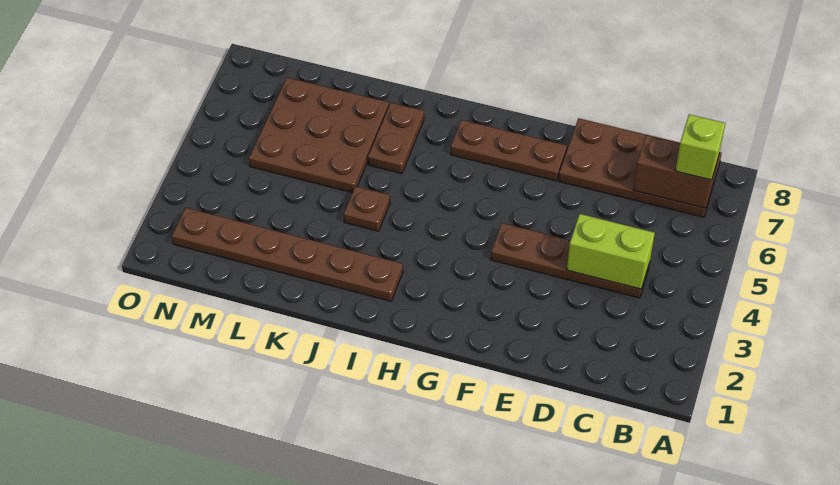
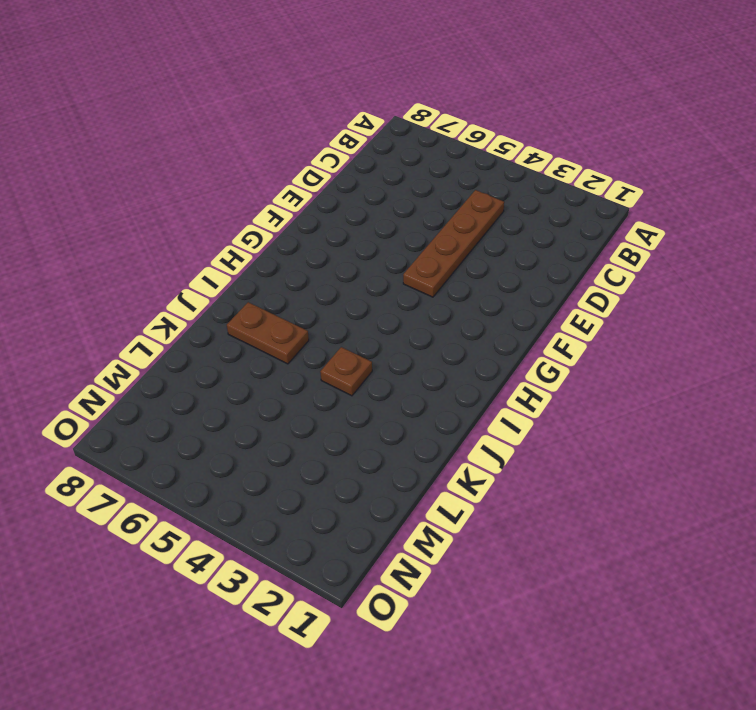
none -> brown 2x4 plate [559,118,722,217]
none -> brown 1x3 plate [451,120,567,181]

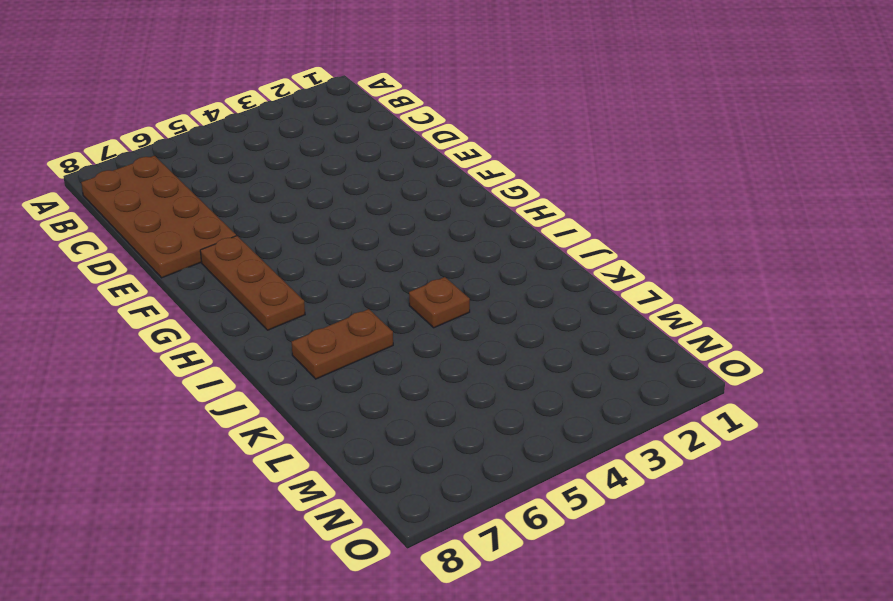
none -> brown 1x4 plate [491,223,650,298]
none -> brown 1x6 plate [172,208,403,301]

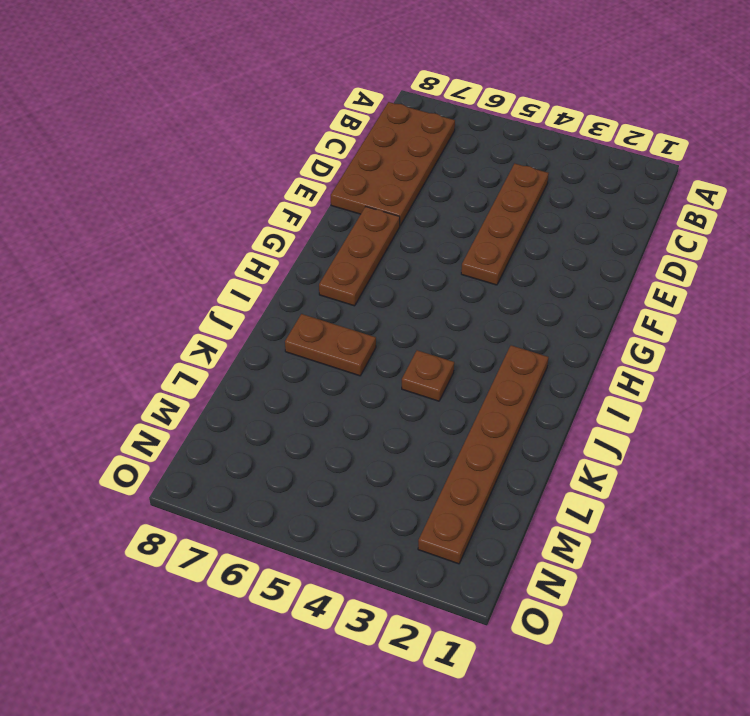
none -> brown 3x3 plate [249,78,389,193]
none -> brown 1x2 brick [633,135,719,208]

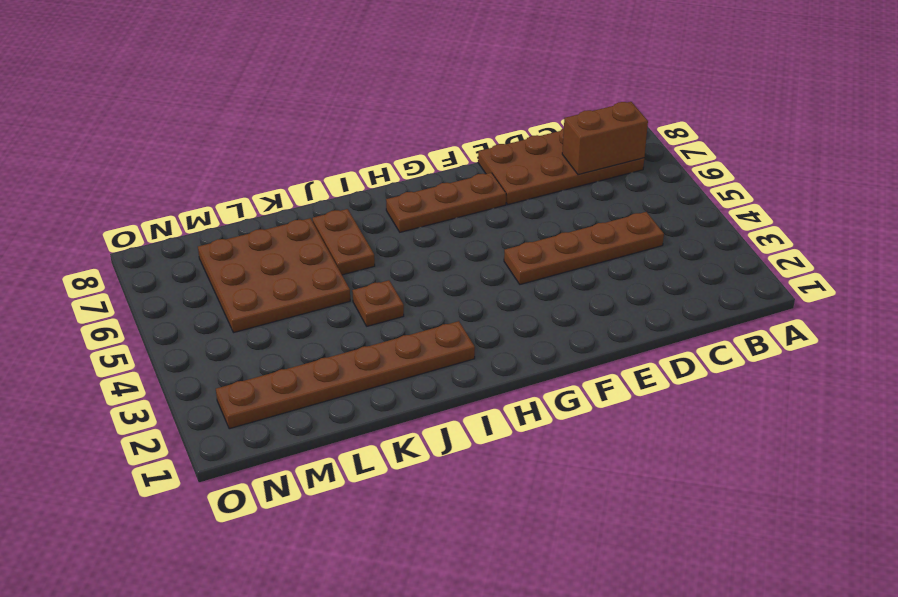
none -> lime 1x2 brick [567,214,655,289]
none -> lime 1x1 brick [675,114,725,180]

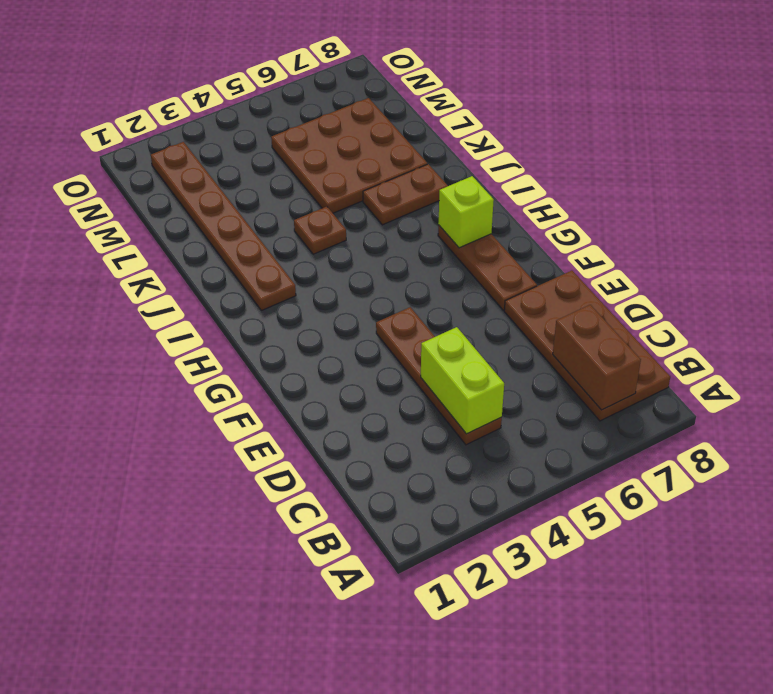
lime 1x1 brick [438,176,494,248] -> lime 1x1 brick moved to [675,114,725,180]

